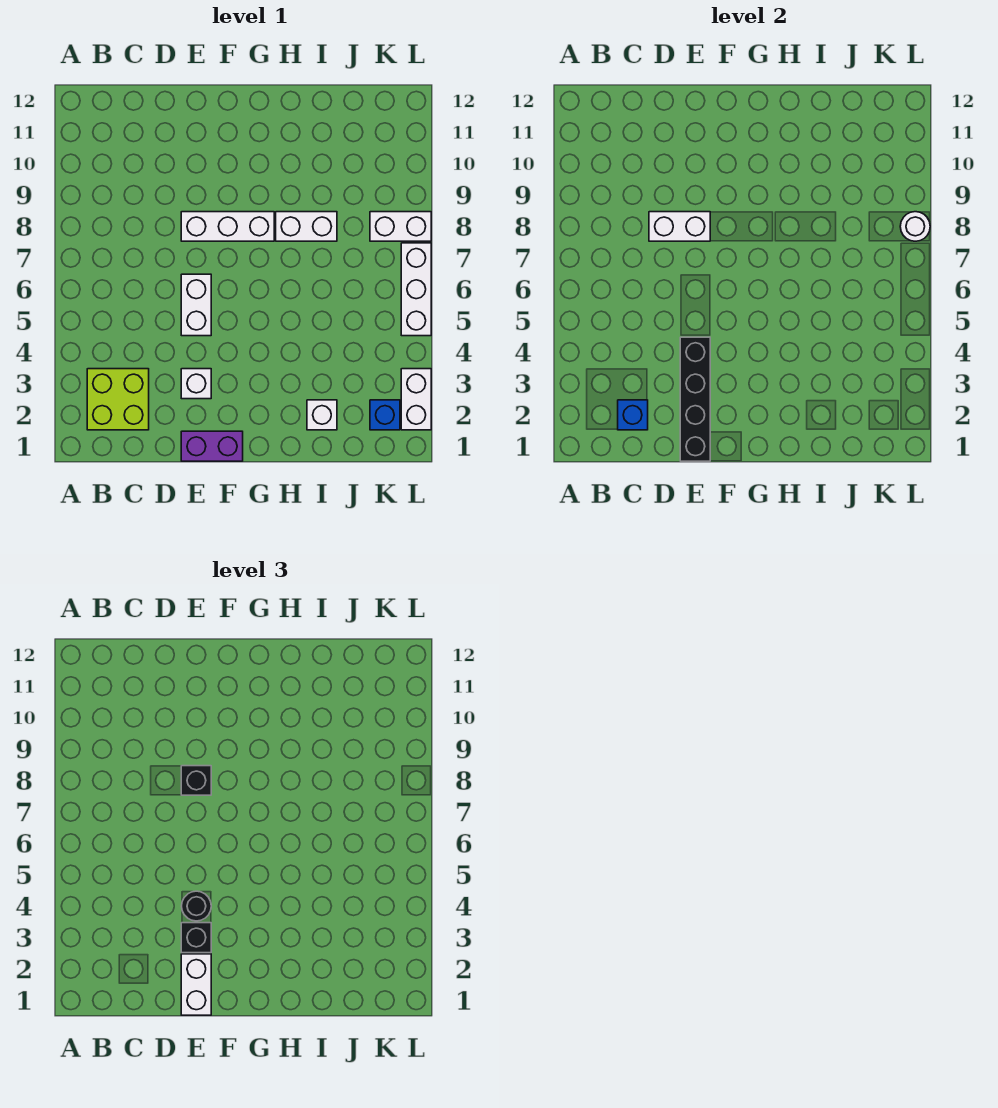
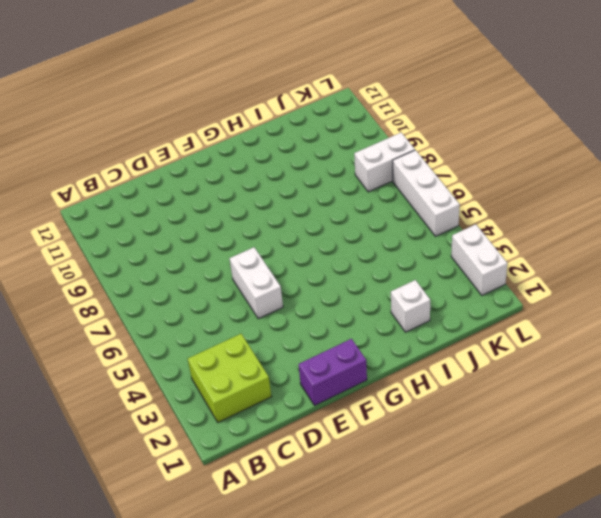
none -> white 1x1 brick [181,369,211,399]
none -> white 1x3 brick [181,212,274,241]
none -> white 1x2 brick [276,212,337,241]

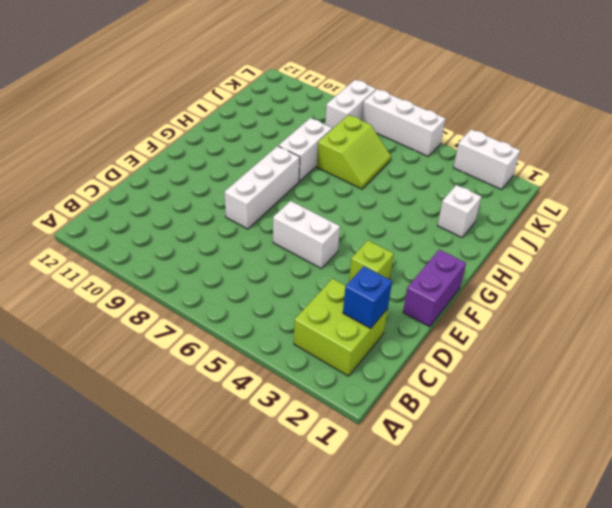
lime 1x1 brick [349,241,394,282] -> white 1x1 brick [181,369,211,399]
lime 2x2 slope [317,115,391,189] -> none
none -> blue 1x1 brick [370,400,400,430]
none -> white 1x2 brick [649,212,710,241]
none -> black 1x4 brick [680,337,710,461]

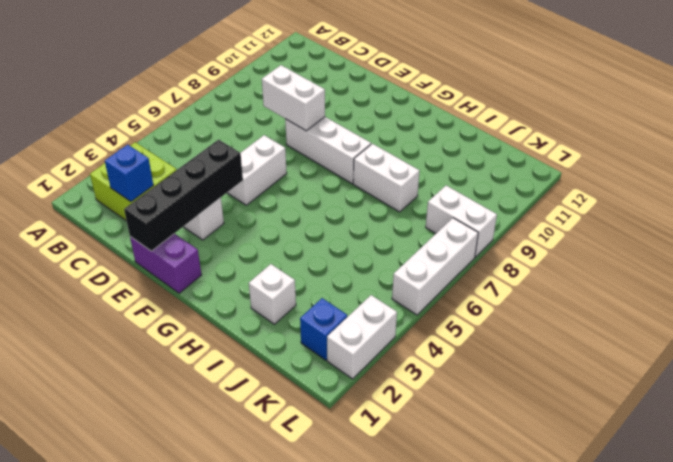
none -> white 1x1 round brick [900,212,930,241]
none -> white 1x2 brick [181,954,211,1015]
none -> black 1x1 brick [181,923,211,953]

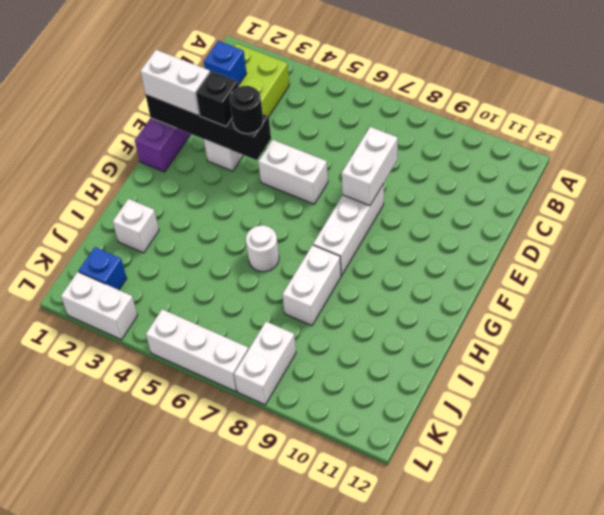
white 1x1 round brick [246,225,279,272] -> white 1x1 round brick moved to [900,212,930,241]
none -> black 1x1 brick [181,766,211,795]

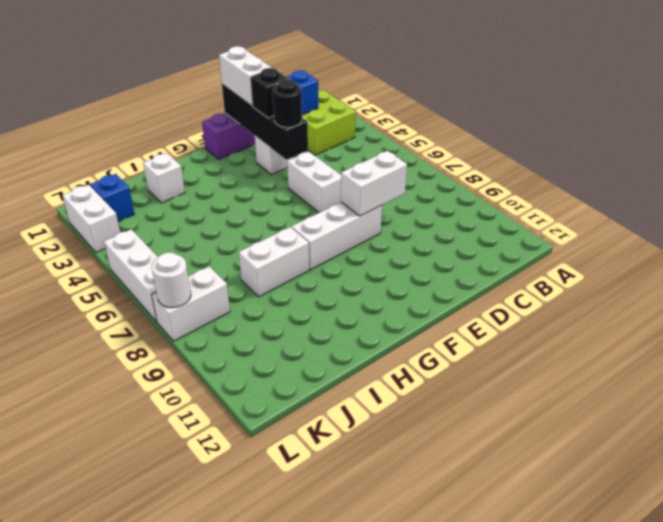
none -> black 1x1 brick [181,766,211,795]

